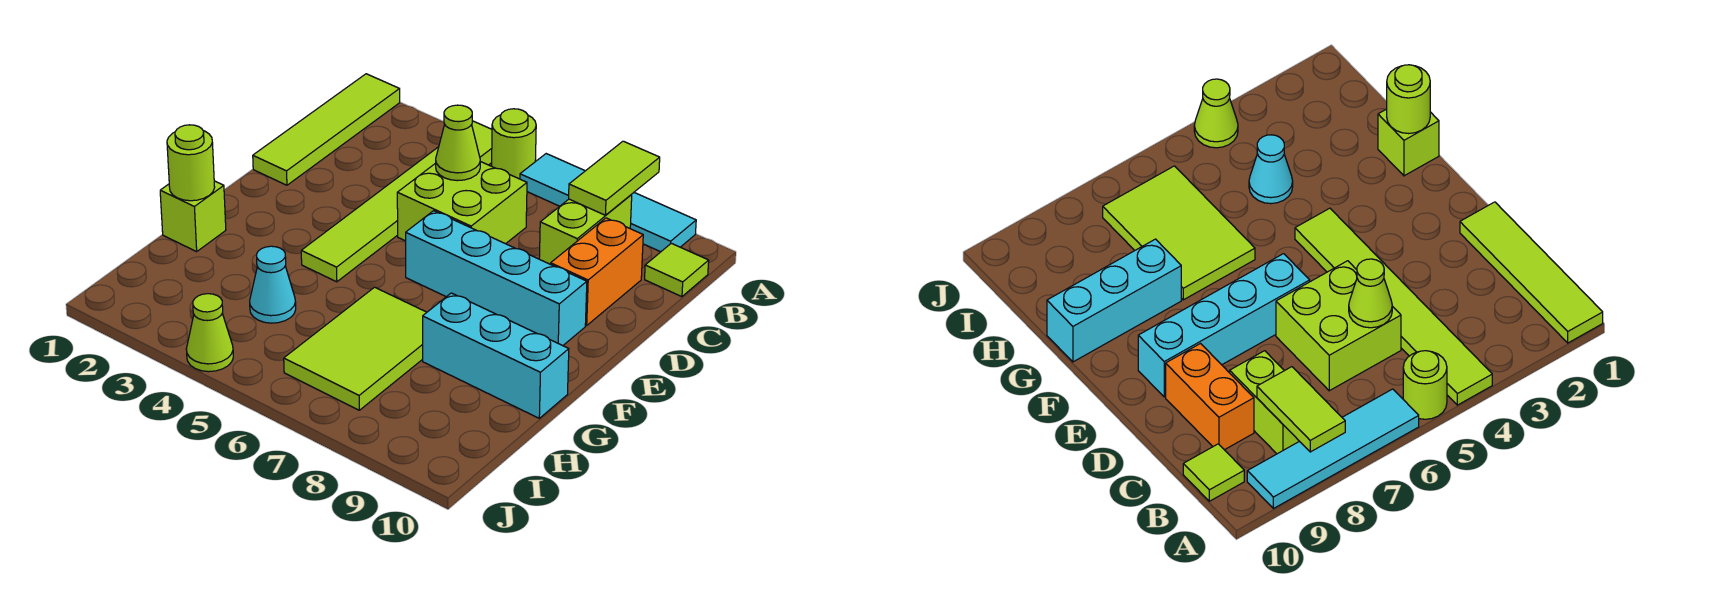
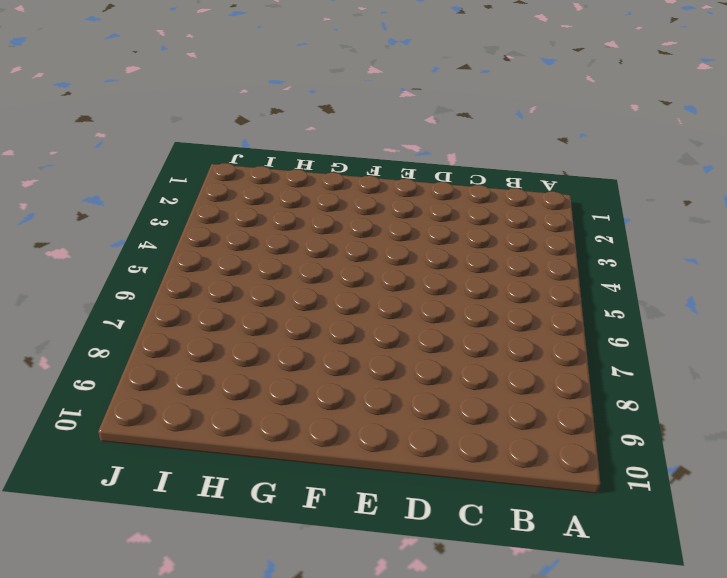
none -> lime 1x4 tile [253,74,400,185]
none -> lime 1x6 tile [301,121,492,282]
none -> lime 1x1 round brick [492,109,536,179]

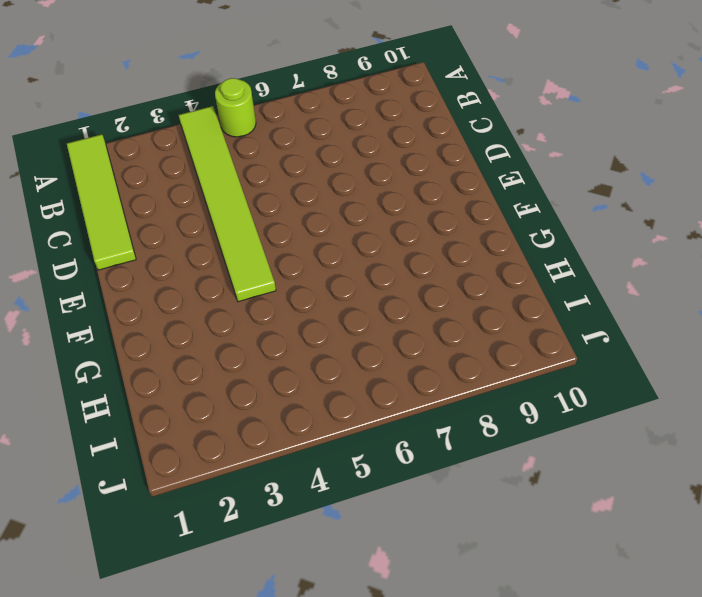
none -> cyan 1x4 tile [520,154,696,252]
none -> lime 1x2 brick [539,195,632,264]
none -> lime 1x1 tile [645,243,709,297]

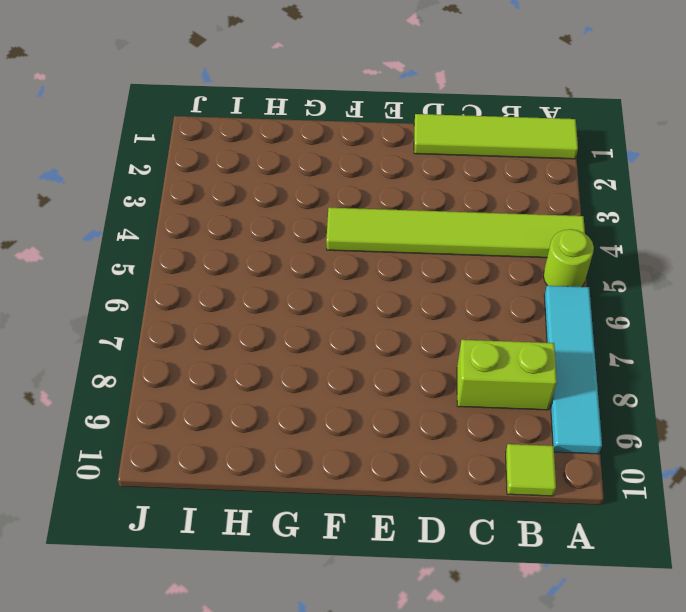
none -> lime 2x2 brick [397,162,527,244]
none -> orange 1x2 brick [551,218,643,326]
none -> cyan 1x4 brick [406,211,587,346]

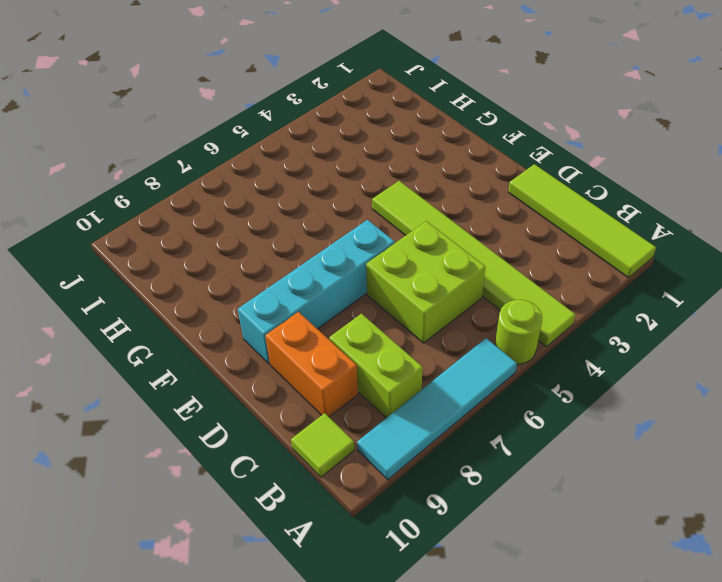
none -> lime 1x1 brick [160,181,226,252]
none -> lime 2x3 tile [284,287,427,410]
none -> cyan 1x3 brick [423,293,569,418]

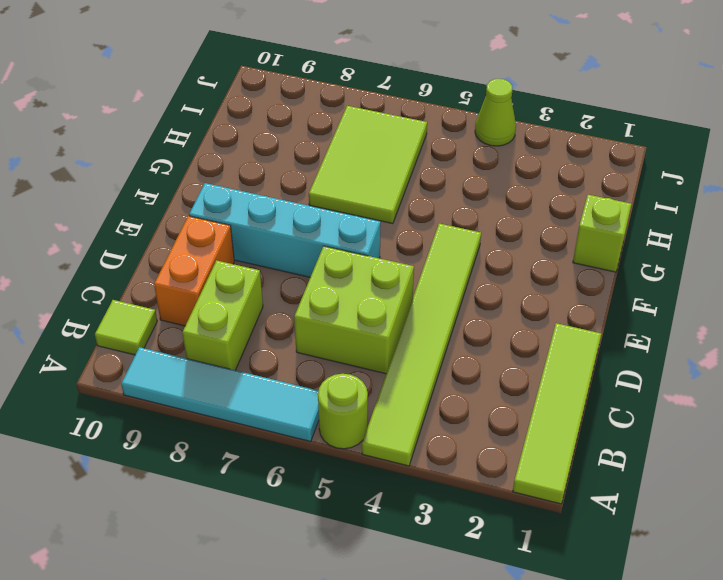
none -> cyan 1x3 brick [423,293,569,418]
none -> cyan 1x1 cone [250,246,296,323]
none -> lime 1x2 tile [569,141,660,215]

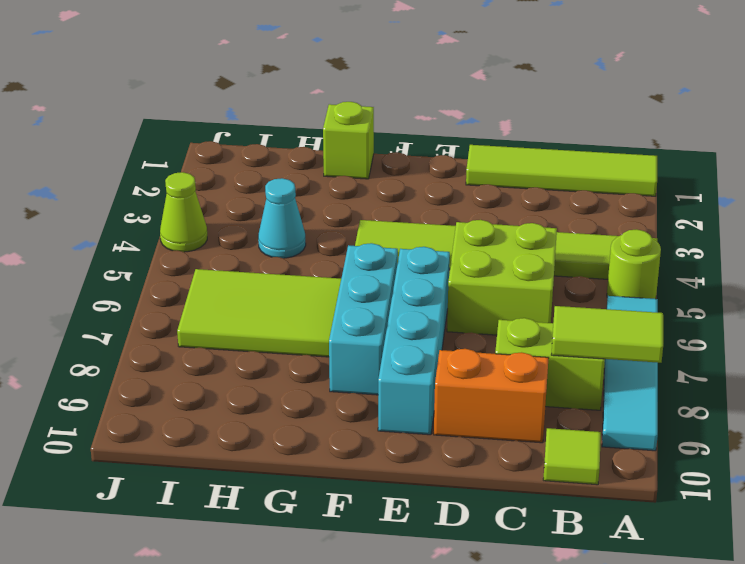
cyan 1x3 brick [329,243,398,395] -> cyan 1x3 brick moved to [423,293,569,418]
none -> lime 1x1 cone [436,105,480,181]
none -> lime 1x1 round brick [167,125,215,201]

